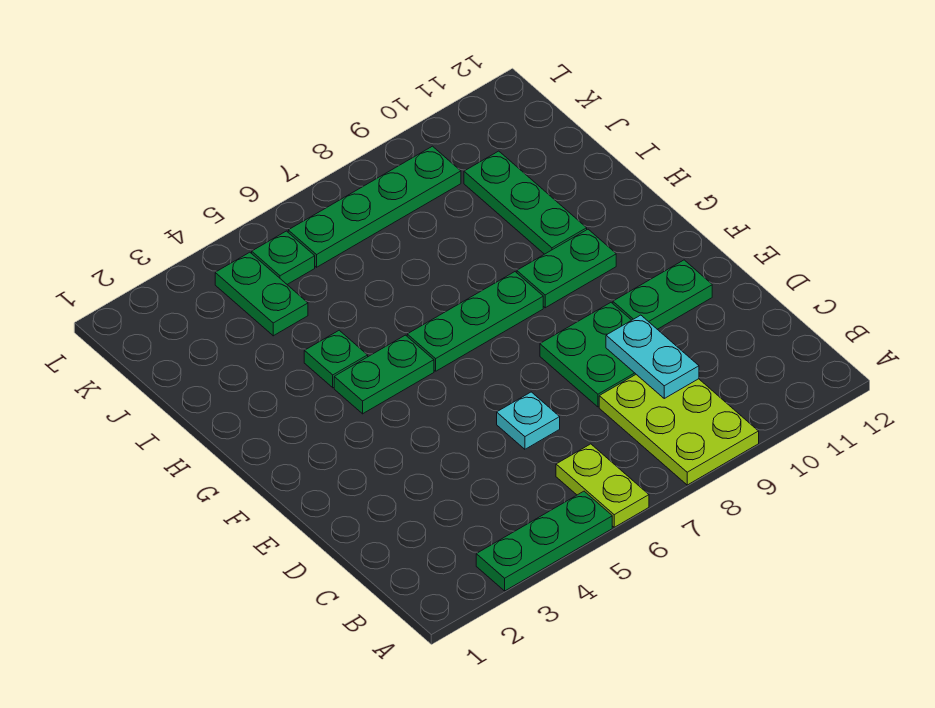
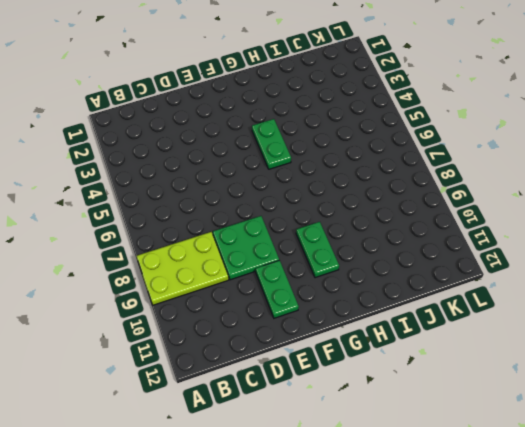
none -> green 1x3 plate [476,491,612,591]
none -> lime 1x2 plate [556,444,649,527]
none -> cyan 1x1 plate [497,392,560,449]

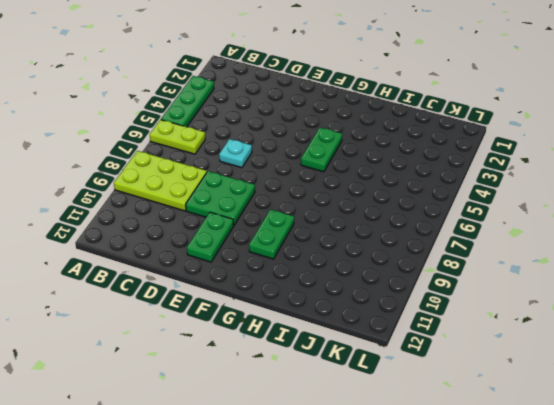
none -> green 1x3 plate [407,272,543,371]
none -> green 1x1 plate [304,330,368,388]
none -> green 1x3 plate [464,151,587,254]

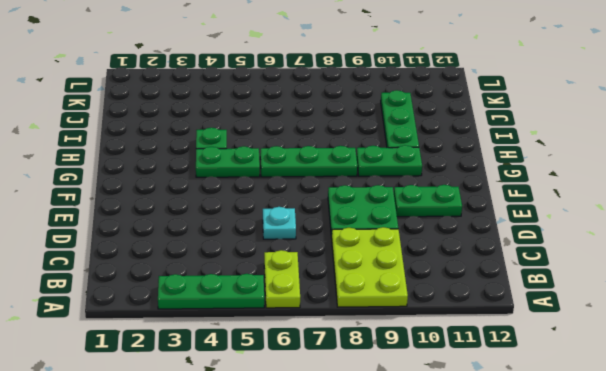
none -> green 1x2 plate [215,252,308,336]
none -> green 1x1 plate [252,231,315,284]
none -> green 1x4 plate [288,146,461,267]

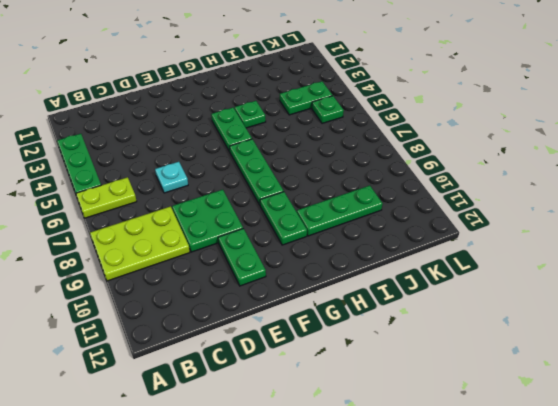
none -> green 1x4 plate [288,146,461,267]
none -> cyan 1x2 plate [606,315,699,398]

